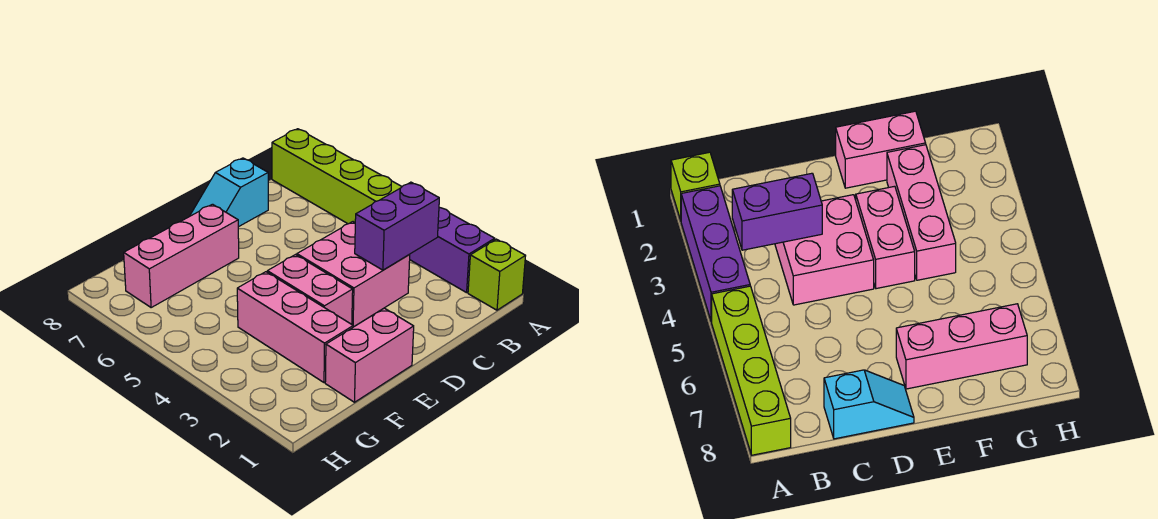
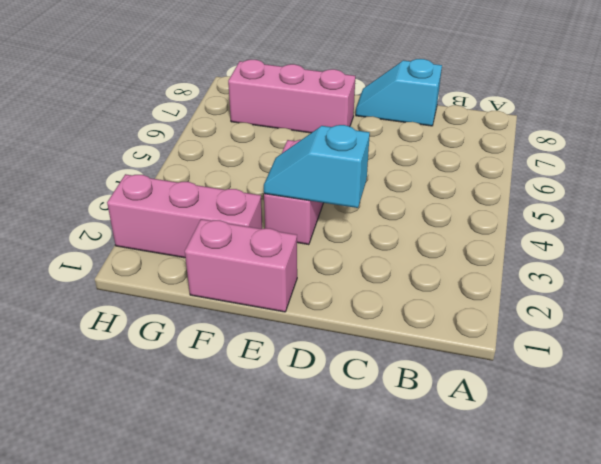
cyan 1x2 slope [264,125,370,208] -> none
pink 1x3 brick [107,174,262,258] -> pink 1x3 brick turned to [237,272,353,383]
none -> lime 1x1 brick [468,239,525,310]
none -> purple 1x3 brick [410,208,495,293]

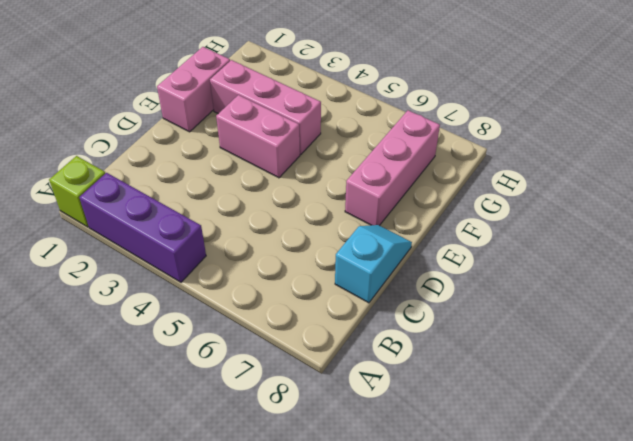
none -> lime 1x4 brick [272,129,402,224]
none -> pink 2x2 brick [297,222,410,327]

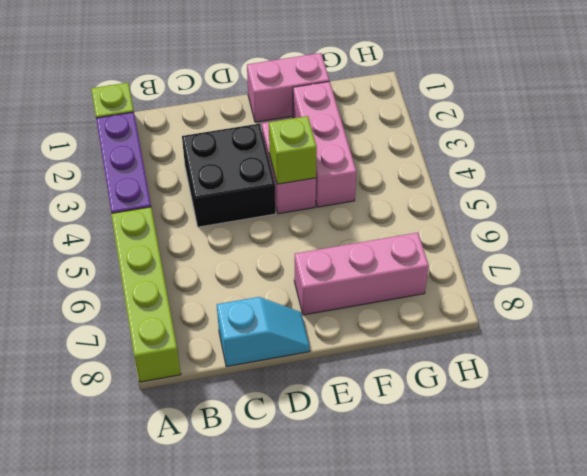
black 2x2 brick [182,124,276,227] -> pink 2x2 brick [297,222,410,327]
lime 1x1 brick [269,116,317,184] -> none
none -> purple 1x2 brick [355,182,439,270]

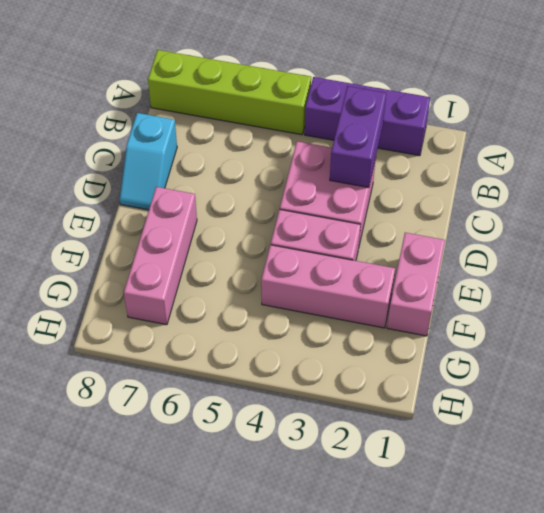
none -> lime 1x1 brick [468,239,525,310]

